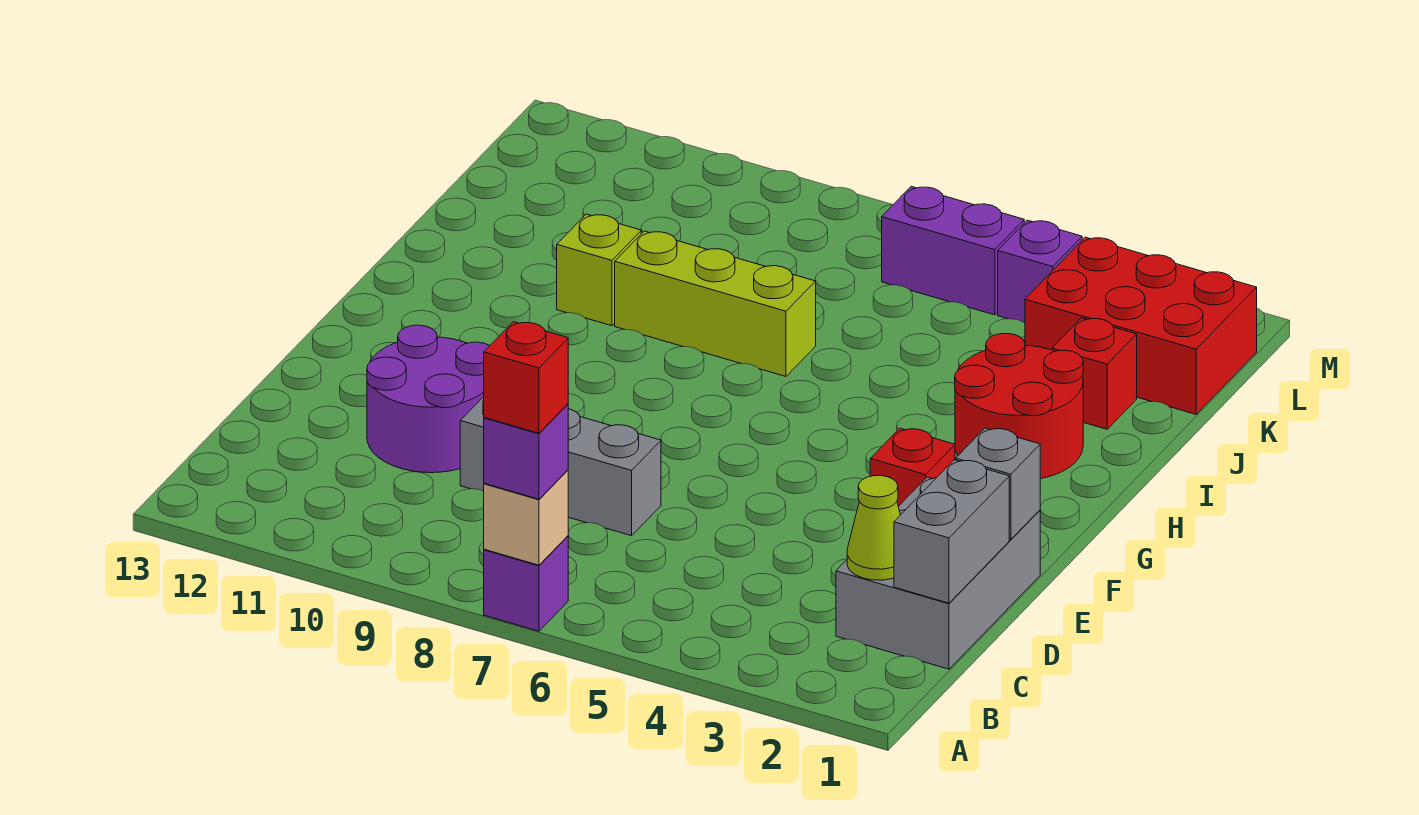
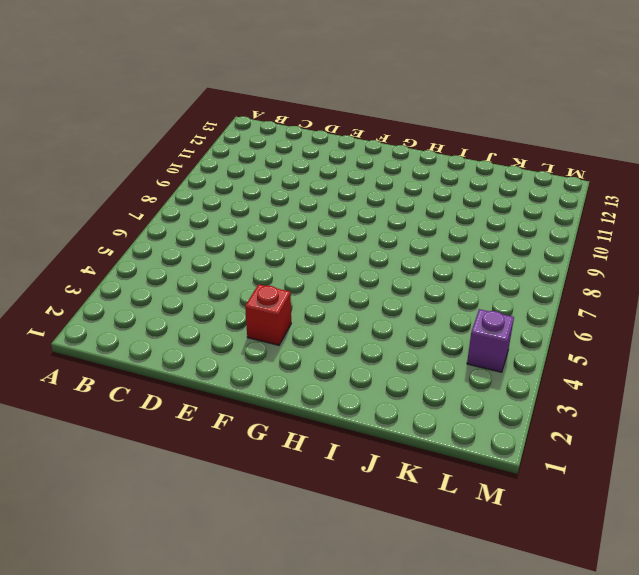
none -> purple 1x1 brick [484,536,568,631]
none -> grey 2x3 brick [836,477,1040,669]
none -> grey 1x3 brick [460,397,661,536]

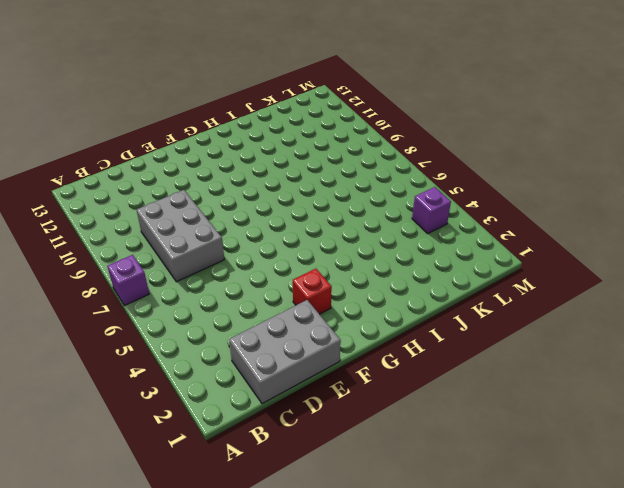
grey 2x3 brick [137,190,224,282] -> grey 1x3 brick [460,397,661,536]
none -> purple 2x2 round brick [367,325,490,473]
none -> red 2x2 round brick [955,334,1083,479]
none -> lime 1x3 brick [615,231,816,376]

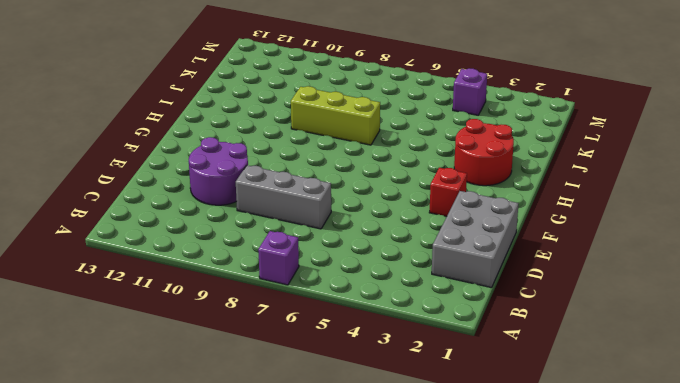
none -> lime 1x1 brick [557,214,641,326]
none -> red 1x1 brick [1052,318,1137,429]
none -> red 2x3 brick [1025,237,1257,414]

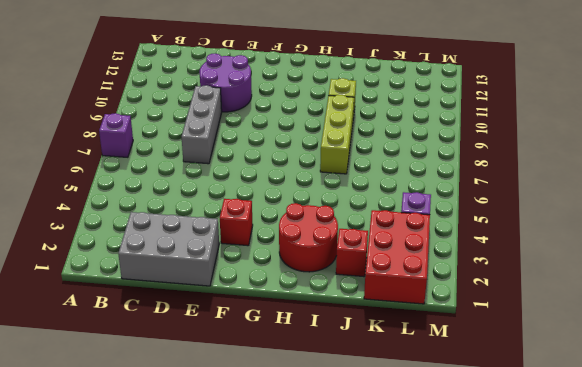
none -> purple 1x2 brick [882,186,1024,315]
none -> tan 1x1 brick [484,470,568,565]
none -> grey 1x2 brick [894,460,1009,603]

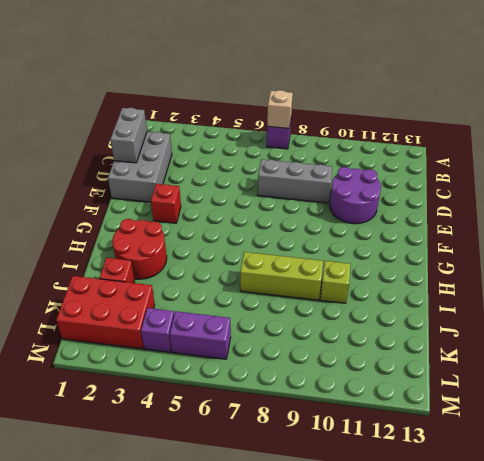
none -> lime 1x1 cone [847,476,900,580]
none -> grey 1x1 brick [956,428,1040,540]
none -> purple 1x1 brick [484,404,568,499]

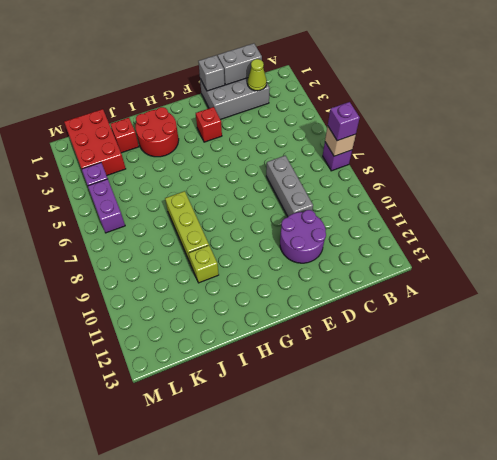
none -> red 1x1 brick [484,322,568,433]

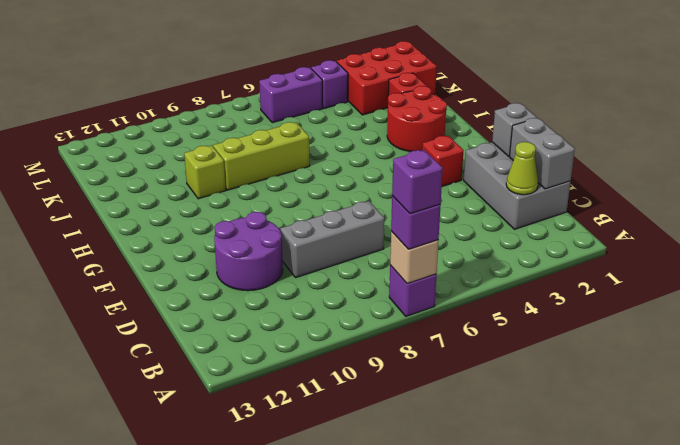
purple 1x1 brick [392,150,443,214] -> red 1x1 brick [484,322,568,433]

